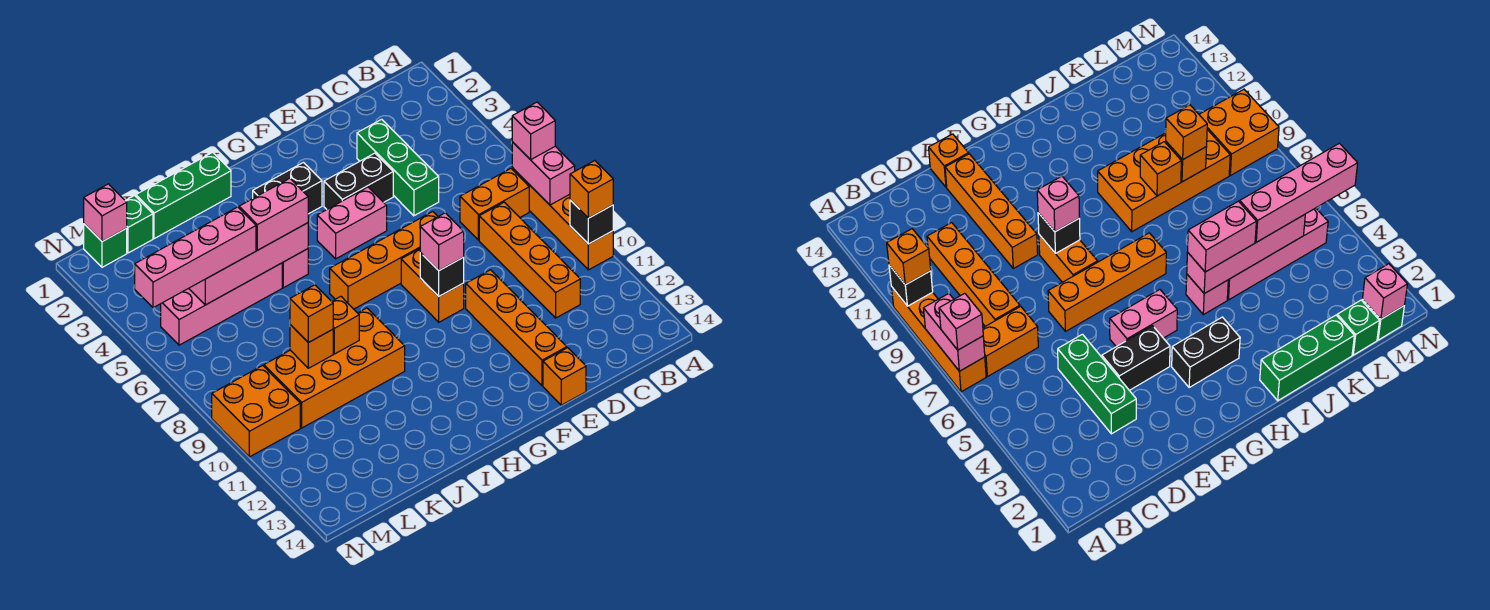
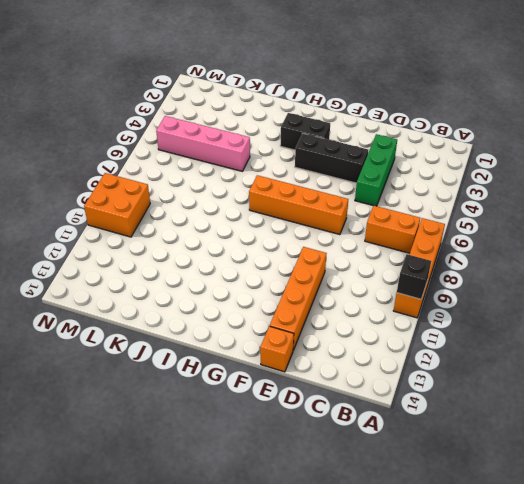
black 1x3 brick [295,133,368,183] -> black 1x2 brick [324,153,393,209]
none -> orange 1x4 brick [479,202,580,318]
none -> pink 1x2 brick [317,187,387,259]
none -> orange 1x2 brick [401,249,464,322]
none -> green 1x3 brick [136,152,231,239]

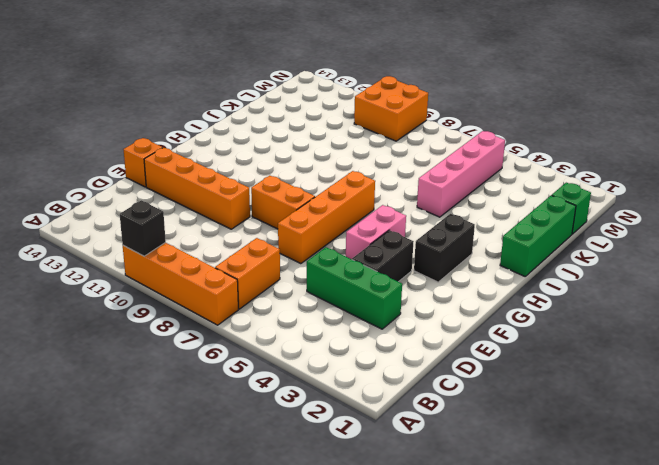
none -> orange 1x4 brick [479,202,580,318]
none -> pink 1x1 brick [282,249,308,288]
none -> orange 2x4 brick [264,308,405,428]
none -> green 1x1 brick [84,224,127,267]

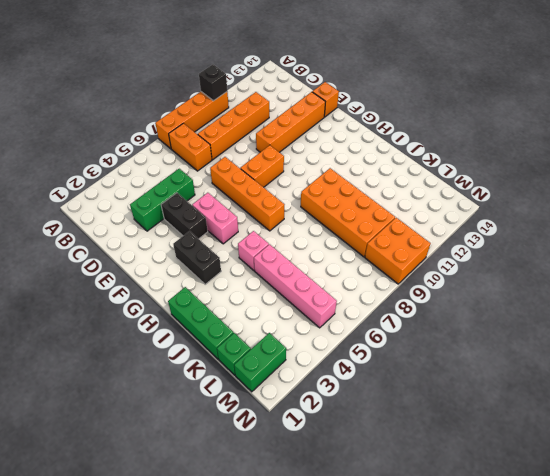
green 1x2 brick [234,333,286,392] -> green 1x1 brick [84,224,127,267]
none -> pink 1x2 brick [512,142,575,205]
none -> black 1x1 brick [420,252,464,296]
none -> pink 1x4 brick [189,223,308,305]
none -> orange 1x1 brick [332,297,359,354]

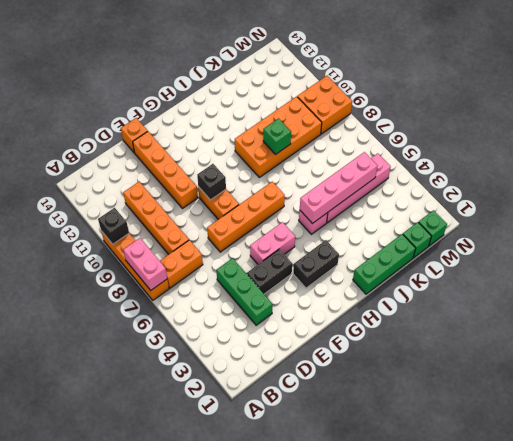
green 1x1 brick [263,118,291,155] -> orange 1x1 brick [332,297,359,354]
none -> orange 1x1 brick [290,325,333,368]
none -> pink 1x1 brick [84,184,127,242]
none -> pink 1x1 brick [512,102,555,160]
none -> orange 1x1 brick [570,161,613,218]

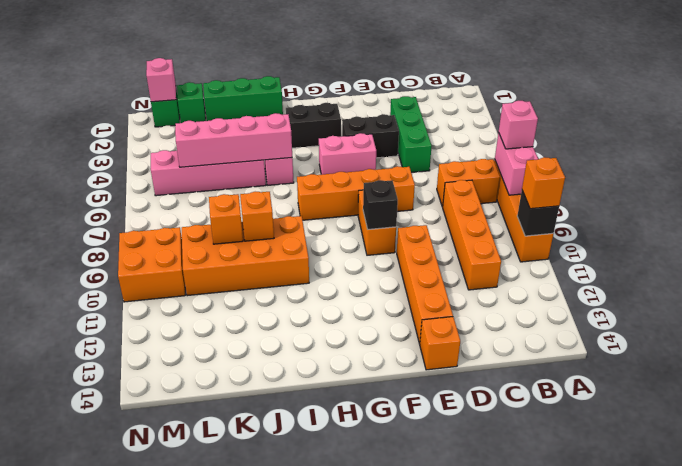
none -> pink 1x1 brick [420,213,464,270]
none -> pink 1x2 brick [239,178,308,250]
none -> pink 1x4 brick [135,207,256,308]
none -> orange 1x1 brick [290,285,333,343]

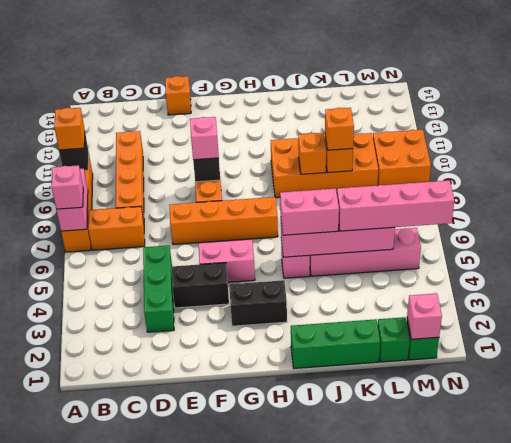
none -> orange 1x4 brick [466,270,567,386]

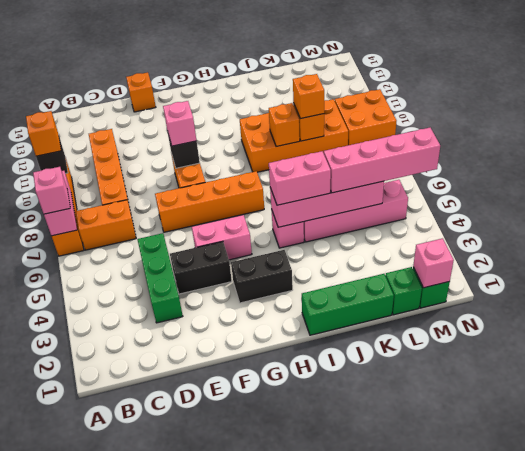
none -> orange 1x4 brick [466,270,567,386]

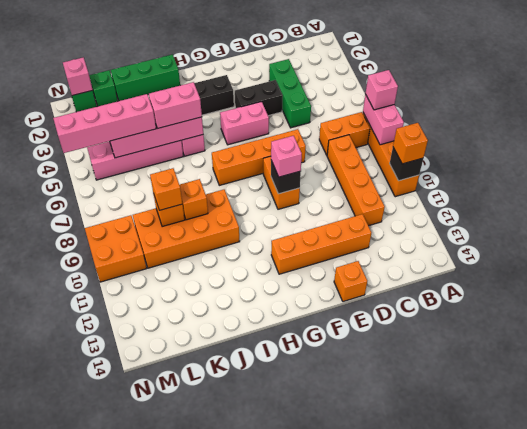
orange 1x4 brick [271,214,371,274] -> orange 1x4 brick turned to [466,270,567,386]

